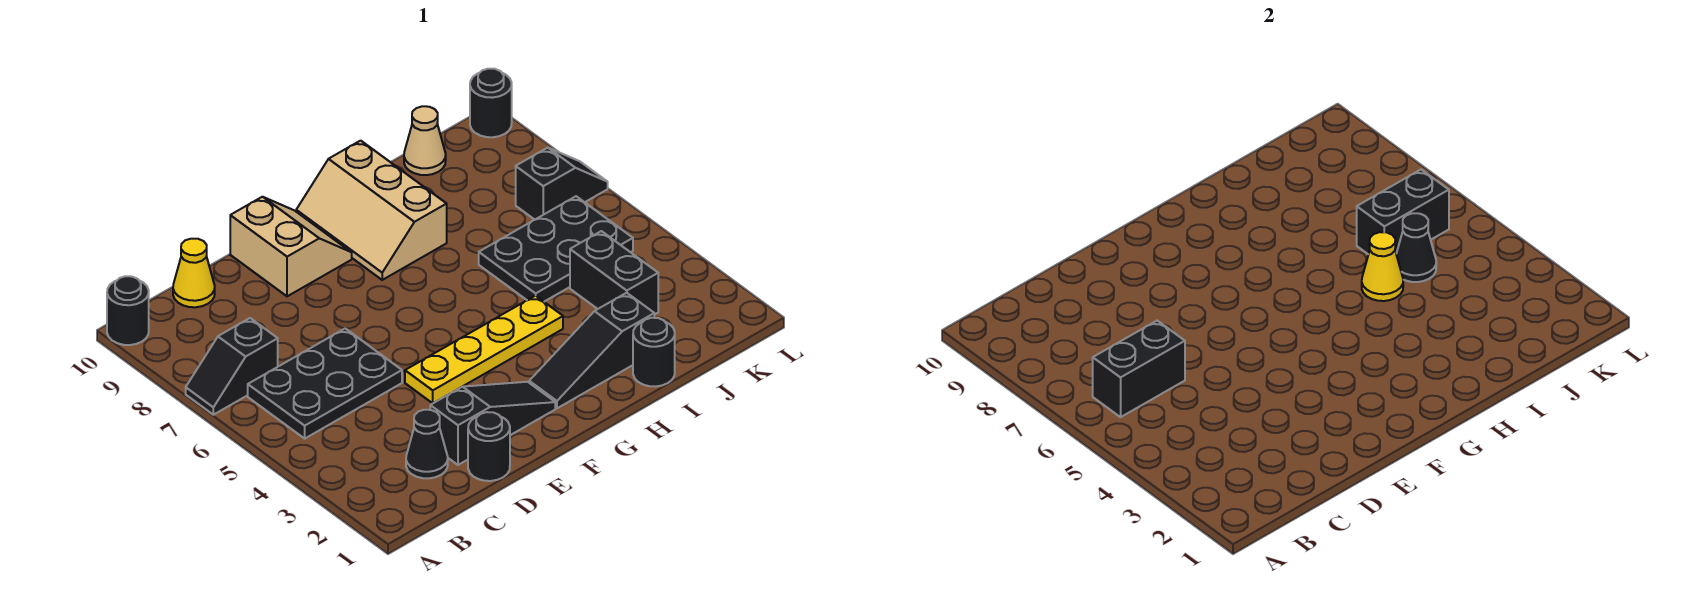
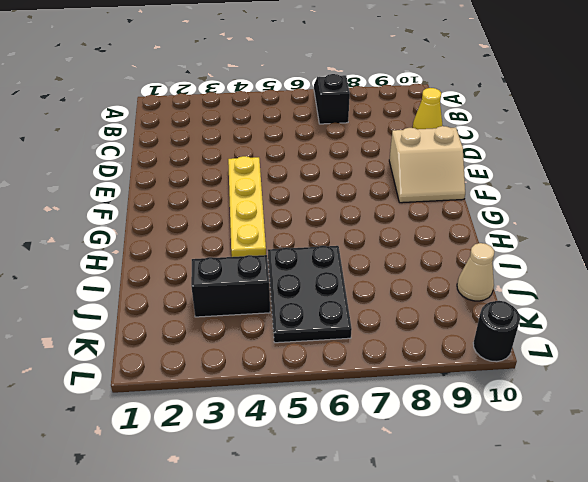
none -> black 1x1 round brick [107,276,149,345]
none -> black 2x3 plate [248,328,402,438]
none -> black 1x1 cone [406,410,448,478]

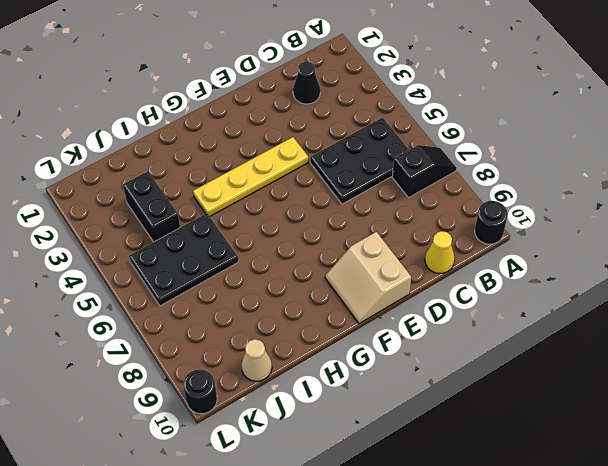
none -> black 1x1 round brick [468,412,510,481]
none -> black 1x3 slope [430,382,555,465]
none -> black 1x3 slope [529,293,654,408]

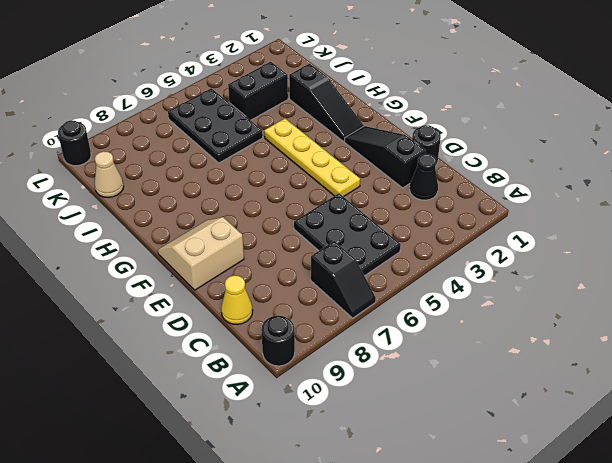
none -> tan 2x3 slope [296,141,447,280]
none -> black 1x1 round brick [633,318,675,387]
none -> black 1x2 slope [516,148,608,220]

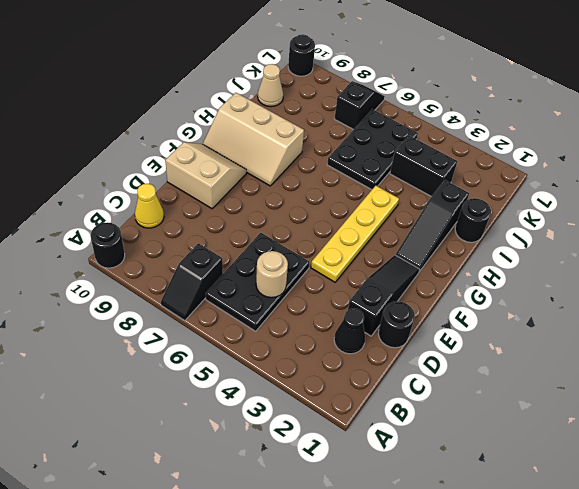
tan 1x1 round brick [256,251,288,298] -> none
none -> black 1x2 brick [1093,321,1185,417]
none -> yellow 1x1 cone [1362,232,1403,301]
none -> black 1x1 cone [1396,213,1436,282]

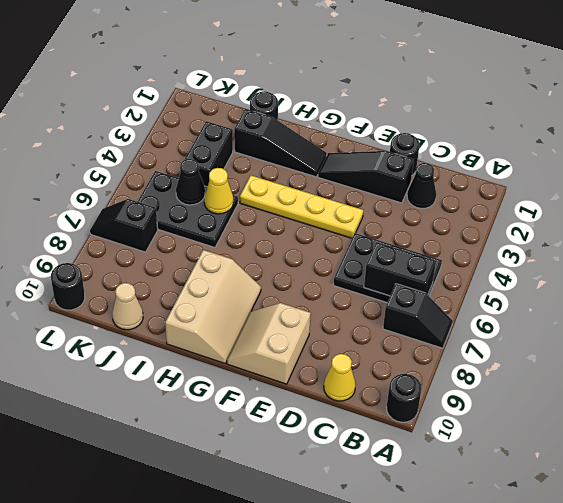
none -> black 1x2 brick [1357,170,1449,254]

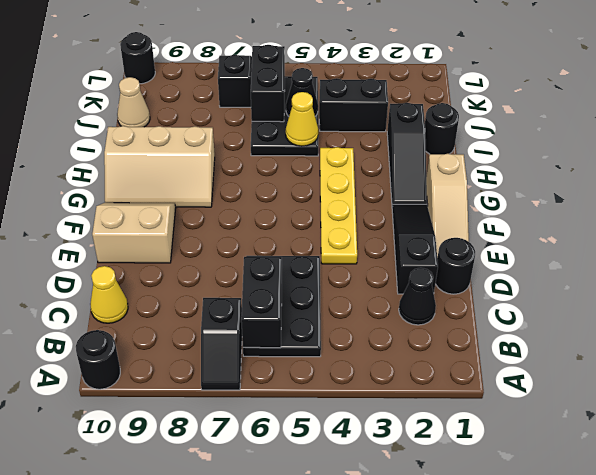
tan 1x3 slope [426,154,469,257] -> none

